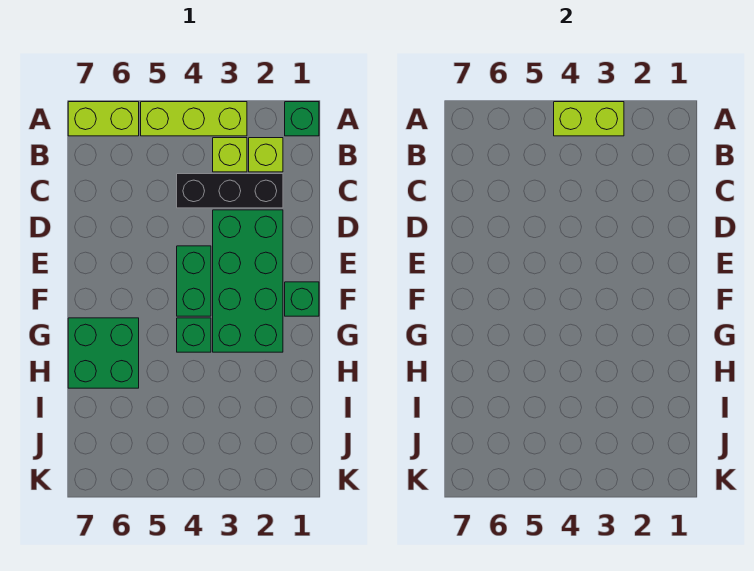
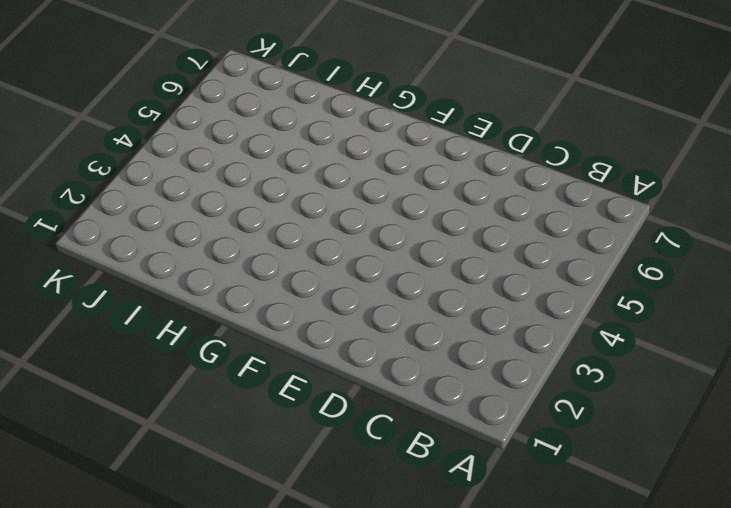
none -> green 1x1 brick [285,102,319,136]
none -> lime 1x3 brick [141,102,247,136]
none -> lime 1x2 brick [68,102,139,136]

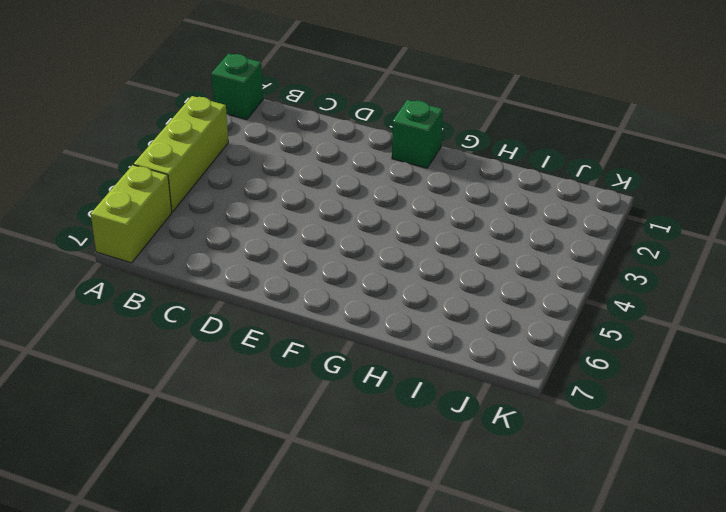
none -> lime 1x1 brick [249,138,283,172]
none -> lime 1x1 brick [213,138,247,172]
none -> black 1x3 brick [177,174,283,208]

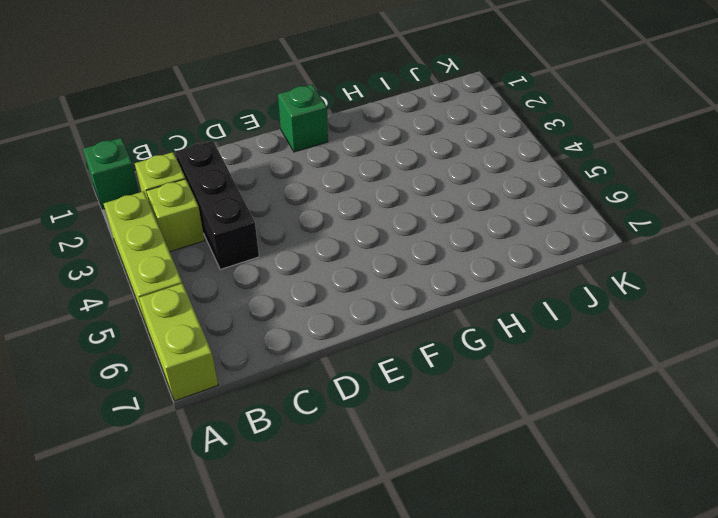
none -> green 2x4 brick [213,210,283,352]
none -> green 1x2 brick [177,246,211,316]
none -> green 1x1 brick [177,318,211,352]

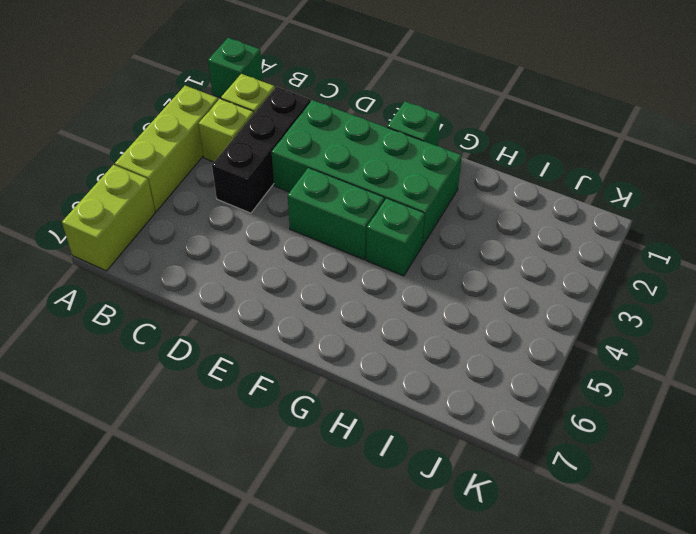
none -> green 2x2 brick [68,318,139,388]
none -> lime 1x2 brick [554,102,624,136]

